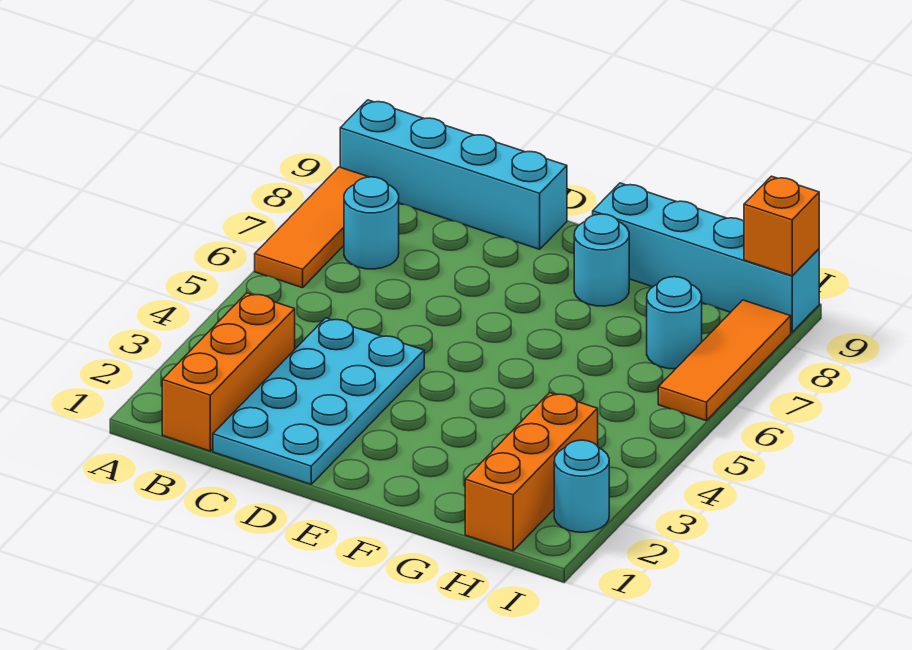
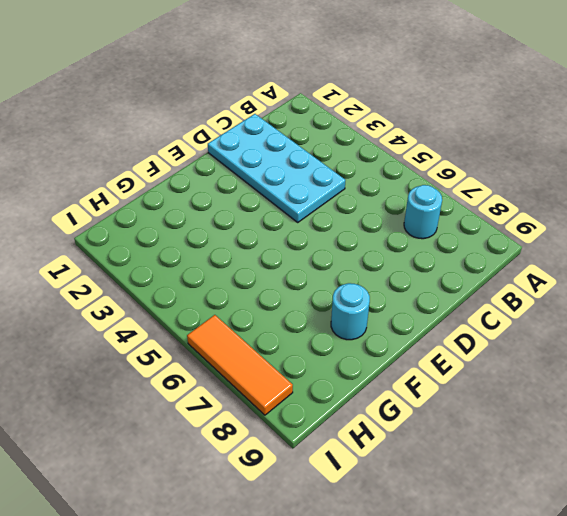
none -> orange 1x3 tile [255,167,368,288]
none -> cyan 1x4 brick [340,100,567,249]
none -> orange 1x3 brick [162,293,295,451]

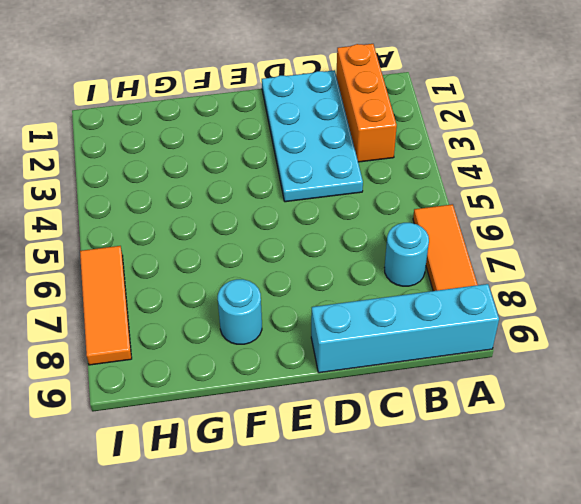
none -> cyan 1x4 brick [593,183,819,332]
none -> orange 1x3 brick [465,392,598,551]
none -> cyan 1x1 round brick [647,277,702,369]

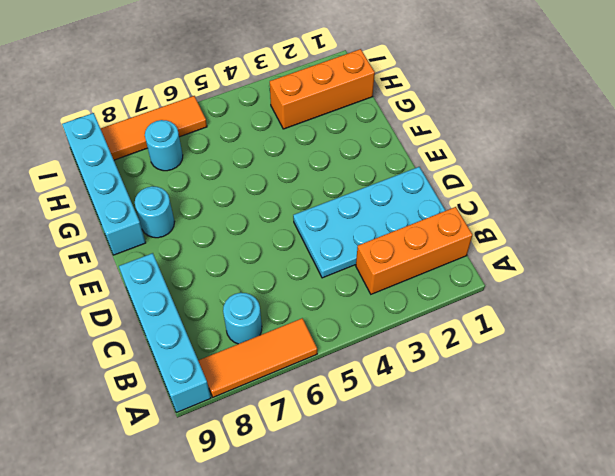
none -> cyan 1x1 round brick [554,440,609,532]
none -> orange 1x1 brick [744,176,819,276]

